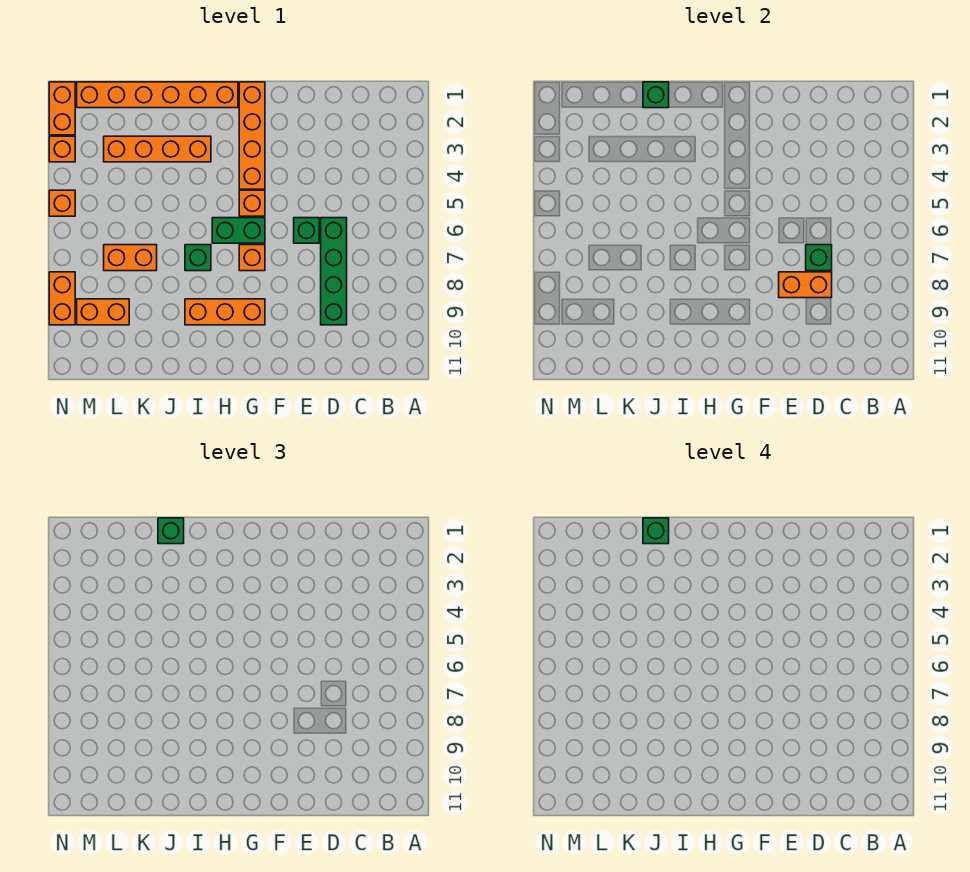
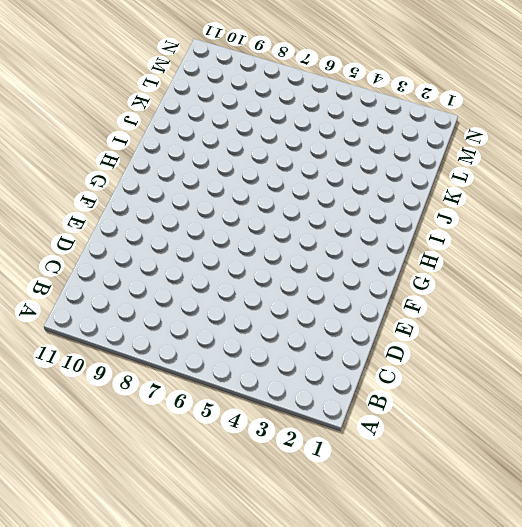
none -> green 1x4 brick [321,218,347,325]
none -> green 1x1 brick [294,218,319,243]
none -> orange 1x4 brick [239,82,265,189]

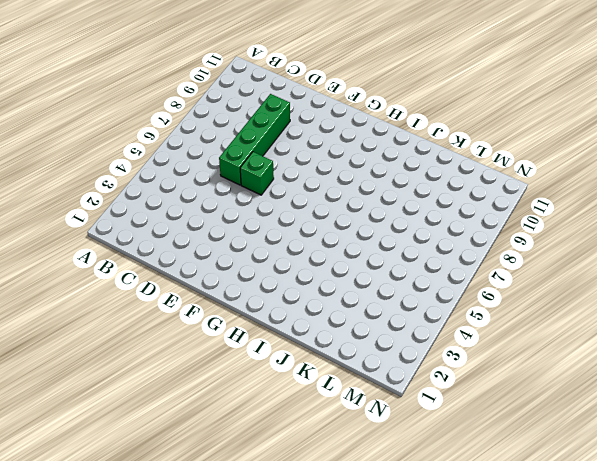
none -> orange 1x4 brick [239,82,265,189]
none -> orange 1x1 brick [239,190,265,216]
none -> green 1x2 brick [212,218,265,243]

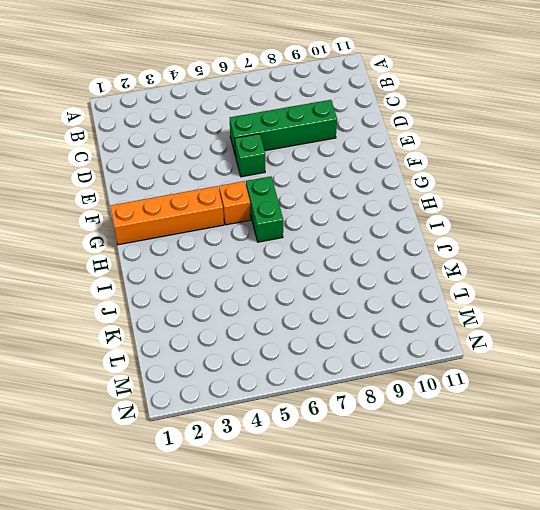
none -> orange 1x1 brick [239,245,265,271]
none -> orange 1x3 brick [185,299,265,325]
none -> orange 1x6 brick [77,82,238,108]

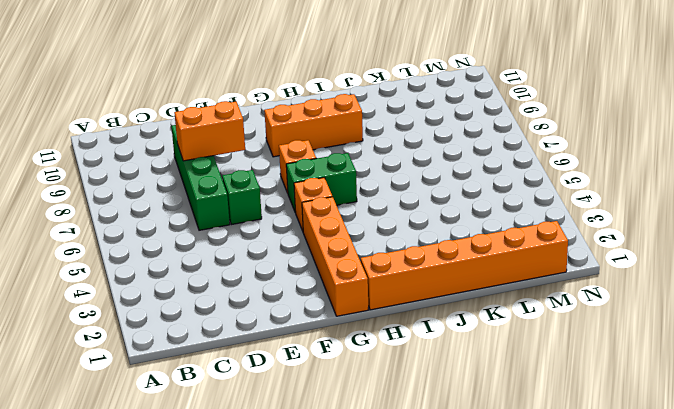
none -> orange 1x4 brick [104,136,211,162]
none -> green 1x1 brick [185,245,211,271]
none -> orange 1x2 brick [104,245,157,271]

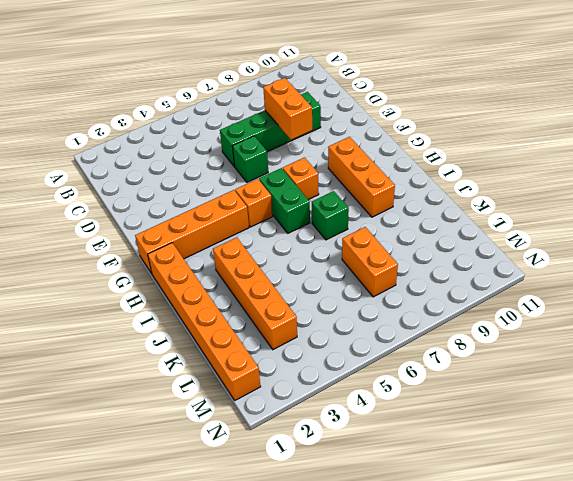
none -> orange 1x2 brick [77,299,129,325]
none -> orange 1x2 brick [49,82,75,135]
none -> orange 1x1 brick [49,136,75,162]

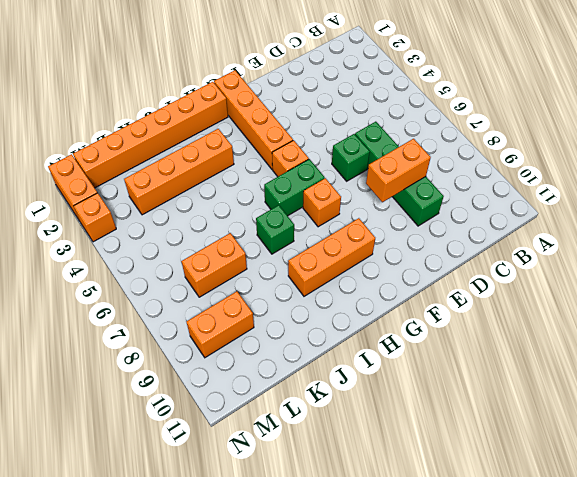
none -> orange 1x1 brick [49,190,75,216]
none -> orange 1x2 brick [49,272,75,325]
none -> green 1x1 brick [806,245,832,271]

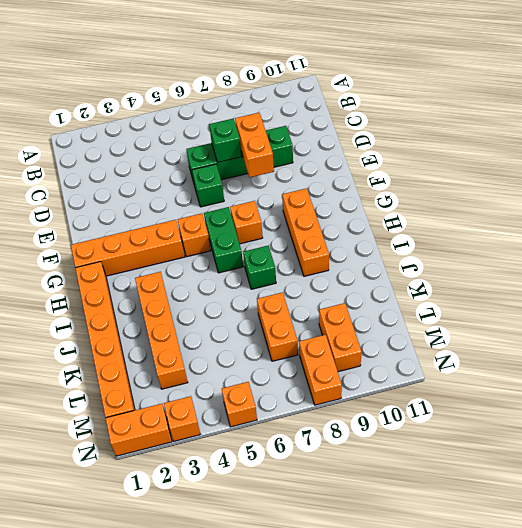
orange 1x2 brick [299,335,342,405] -> orange 1x2 brick turned to [49,272,75,325]
none -> green 1x1 brick [643,82,669,108]
none -> green 1x1 brick [158,518,184,544]
none -> green 1x1 brick [643,518,669,544]

